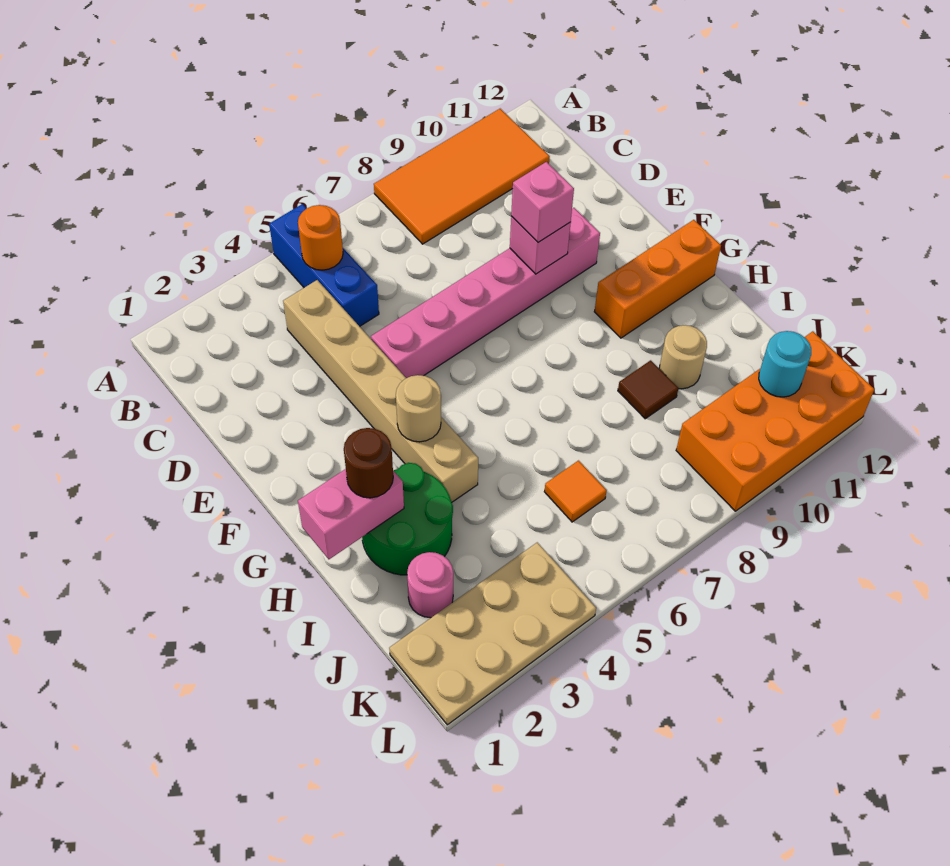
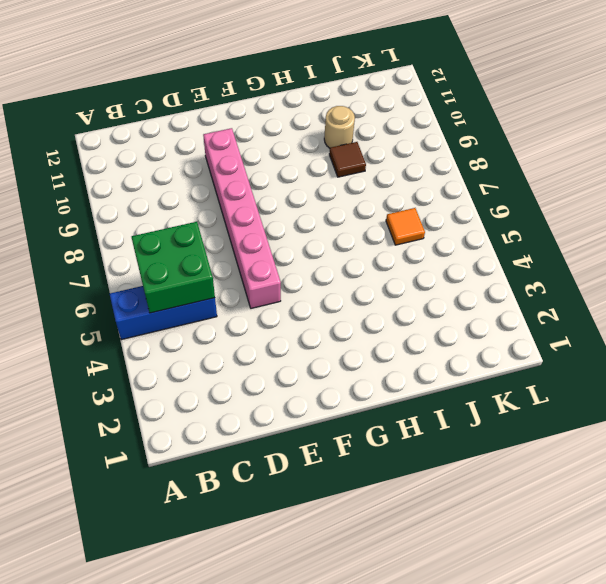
green 2x2 brick [132,222,215,313] -> orange 1x1 round brick [298,205,343,270]
none -> orange 2x4 tile [374,109,550,244]
none -> tan 1x6 brick [283,280,478,502]
none -> orange 1x3 brick [594,220,721,338]

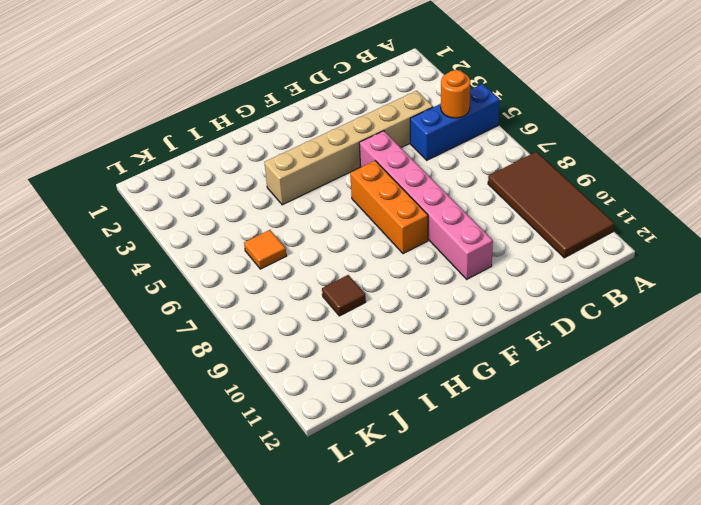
brown 2x4 tile [488,152,614,258] -> orange 2x4 tile [374,109,550,244]
orange 1x3 brick [350,161,428,254] -> orange 1x3 brick moved to [594,220,721,338]
none -> green 2x2 round brick [362,463,453,575]
none -> tan 1x1 round brick [659,325,707,389]
none -> pink 1x1 round brick [407,552,453,618]

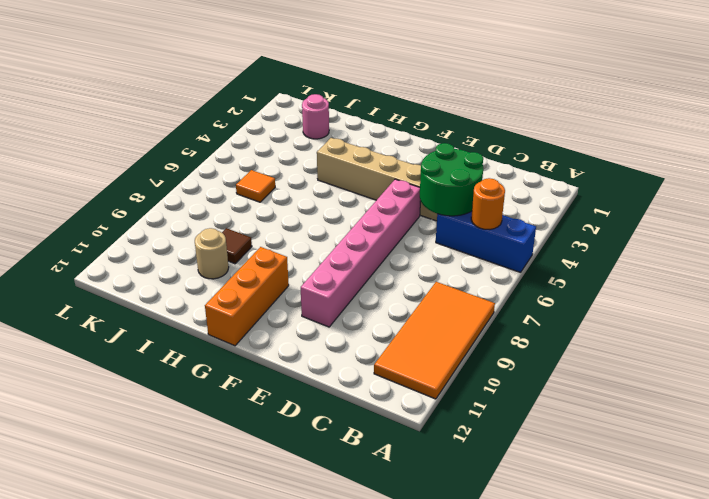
green 2x2 round brick [420,143,483,216] -> green 2x2 round brick moved to [362,463,453,575]
none -> tan 2x4 plate [389,543,596,725]
none -> orange 2x4 brick [676,331,874,511]
none -> pink 1x1 brick [510,216,571,274]

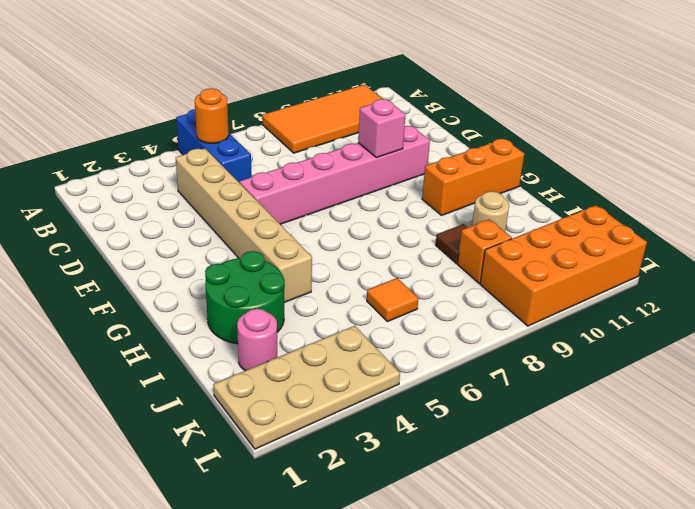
orange 1x1 brick [457,219,512,283] -> none
none -> tan 1x1 round brick [396,375,441,442]
none -> pink 1x2 brick [298,469,404,559]
none -> cyan 1x1 round brick [759,331,811,397]

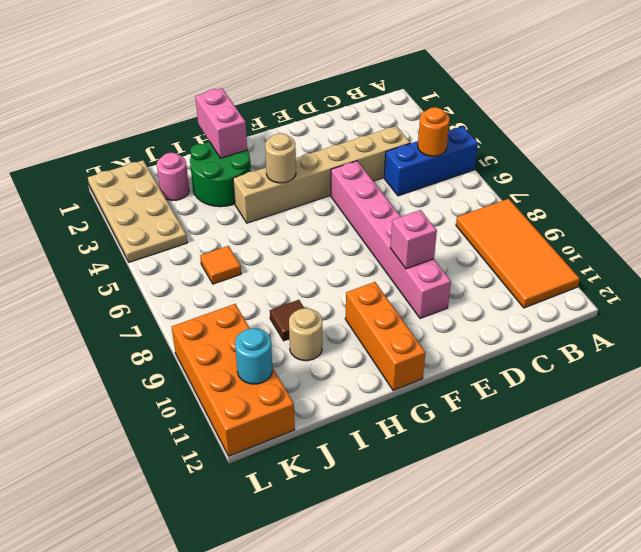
none -> pink 1x1 brick [511,162,574,242]
none -> brown 1x1 round brick [344,428,393,498]

